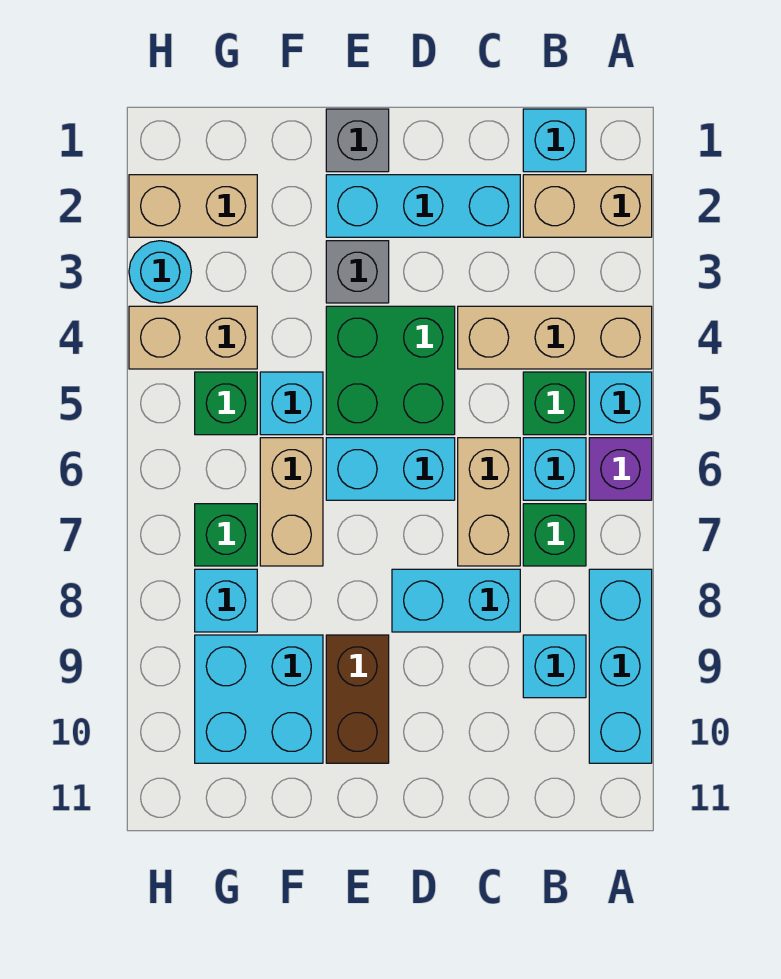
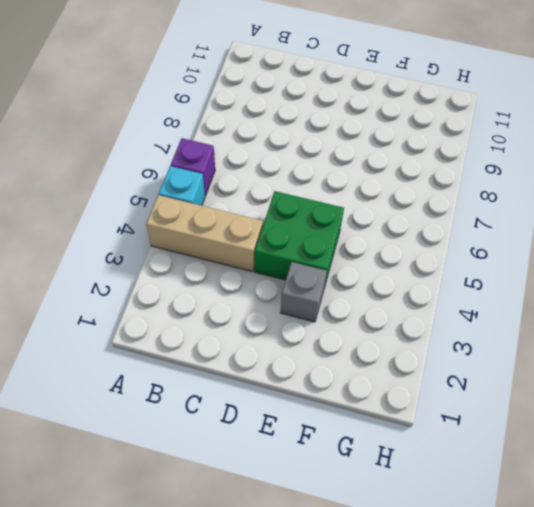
none -> tan 1x2 brick [523,175,652,237]
none -> cyan 1x3 brick [589,569,652,763]
none -> cyan 1x1 brick [523,109,586,172]

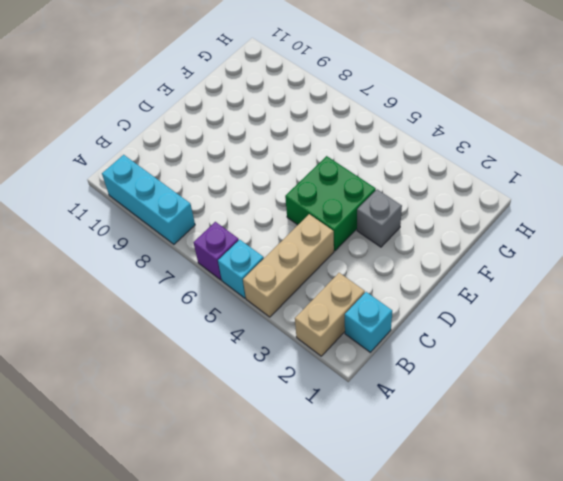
none -> green 1x1 brick [523,372,586,435]
none -> cyan 1x1 brick [523,438,586,500]
none -> green 1x1 brick [523,504,586,566]

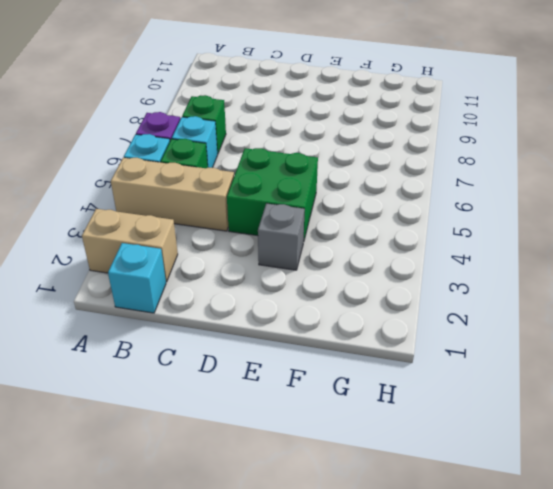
none -> cyan 1x3 brick [589,569,652,763]
none -> cyan 1x1 brick [523,635,586,698]
none -> cyan 1x3 brick [326,175,520,237]

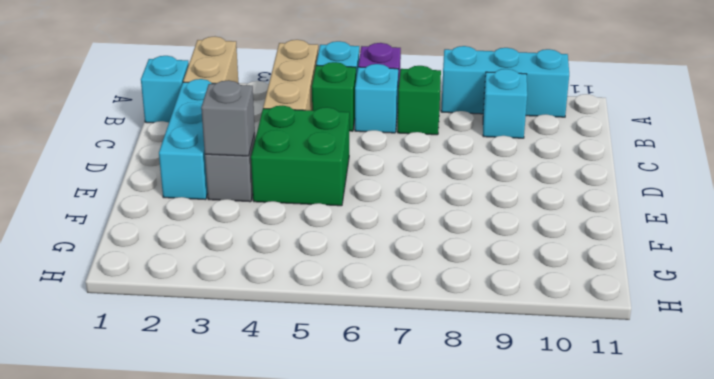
grey 1x1 brick [201,80,255,156] -> grey 1x1 brick moved to [326,109,389,172]
none -> tan 1x2 brick [458,438,520,566]
none -> cyan 1x2 brick [392,569,520,632]
none -> cyan 1x2 brick [326,438,455,500]

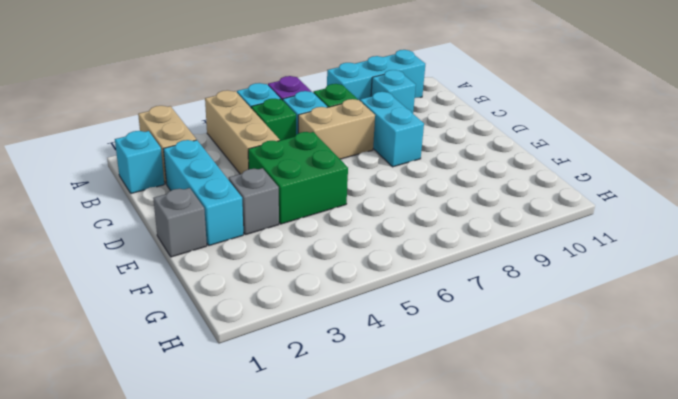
none -> cyan 1x2 brick [326,438,455,500]
none -> brown 1x2 brick [326,635,389,763]
none -> cyan 1x1 brick [260,372,323,435]

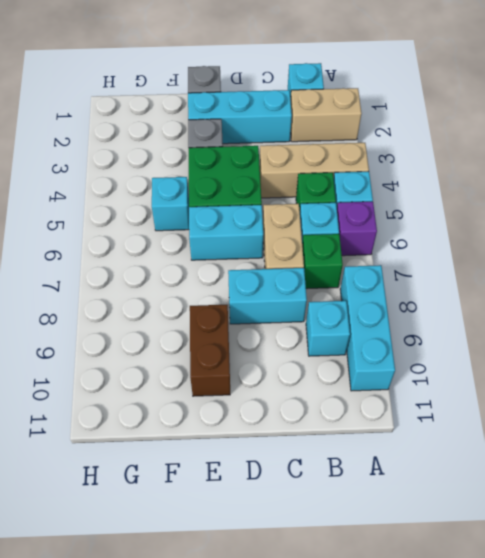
none -> tan 1x2 brick [260,438,323,566]
none -> cyan 2x2 brick [195,635,323,763]
none -> tan 1x2 brick [129,175,257,237]

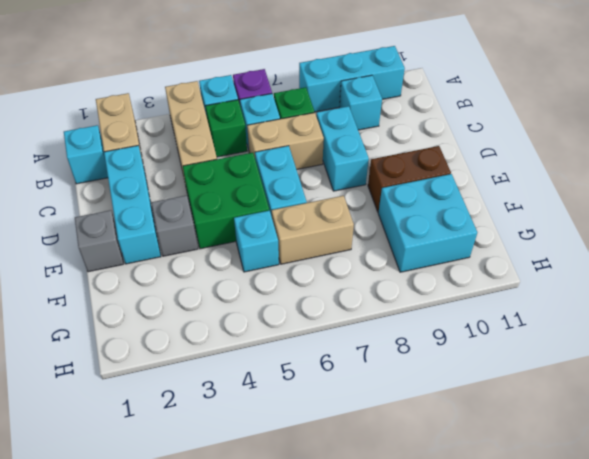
none -> tan 1x2 brick [129,175,257,237]
none -> tan 1x2 brick [129,306,257,369]
none -> green 1x1 brick [195,372,257,435]

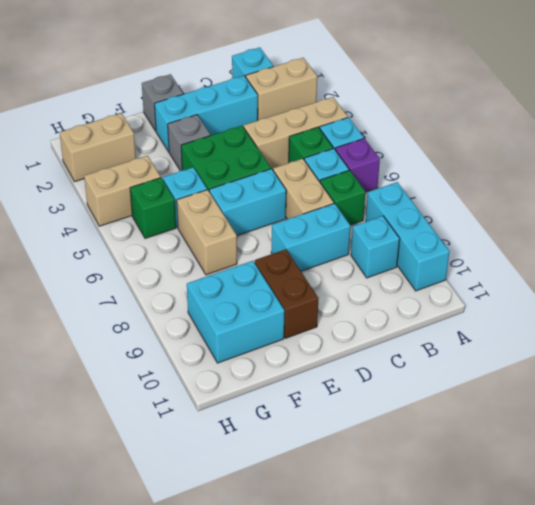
none -> green 1x1 brick [195,504,257,566]
none -> cyan 1x1 brick [195,569,257,632]
none -> cyan 1x1 round brick [129,241,191,303]

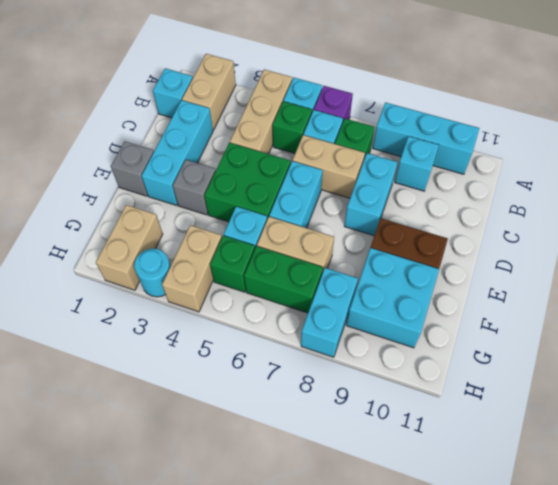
green 1x2 brick [244,246,323,313] -> green 1x1 brick [195,504,257,566]
cyan 1x2 brick [301,268,358,357] -> cyan 1x1 brick [195,569,257,632]

